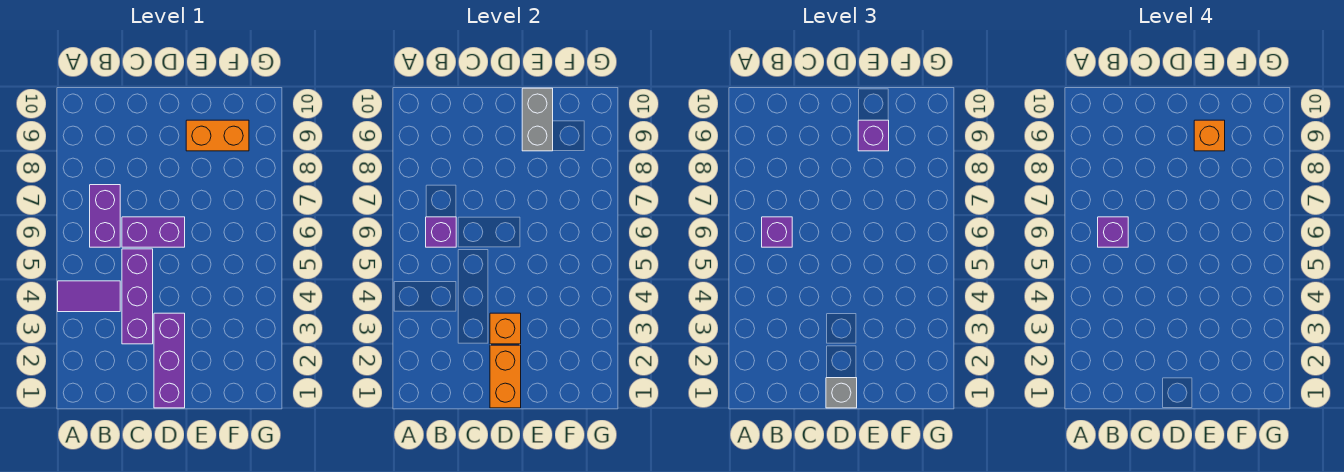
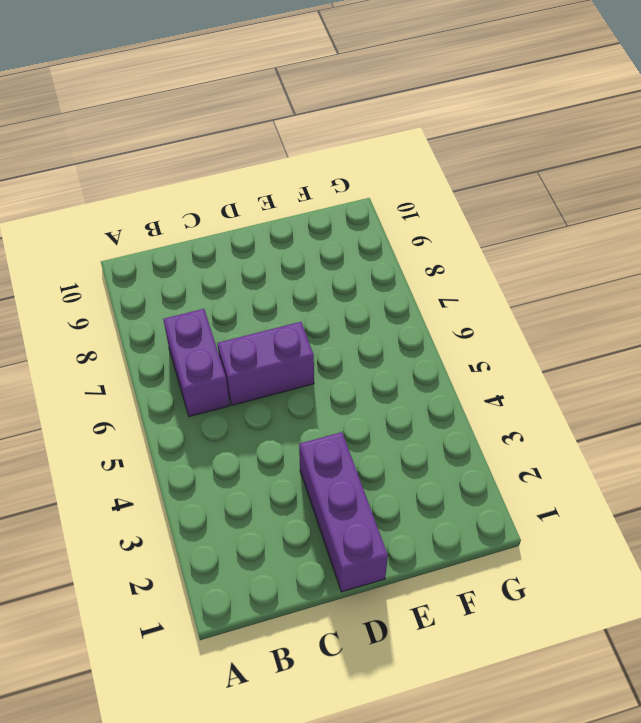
none -> purple 1x2 tile [58,281,120,312]
none -> purple 1x3 brick [122,249,153,344]
none -> orange 1x2 brick [186,120,249,151]

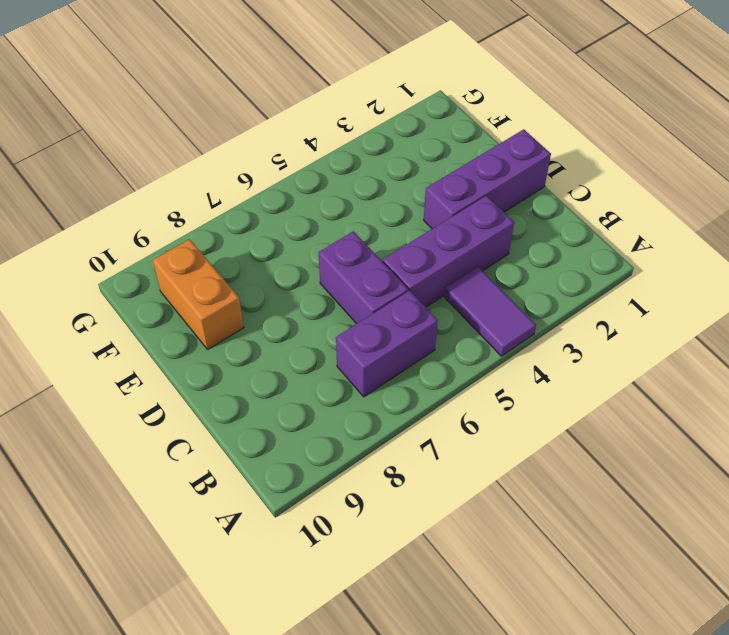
none -> purple 1x1 brick [426,217,456,247]
none -> orange 1x2 brick [490,345,521,408]
none -> orange 1x1 brick [490,313,521,344]

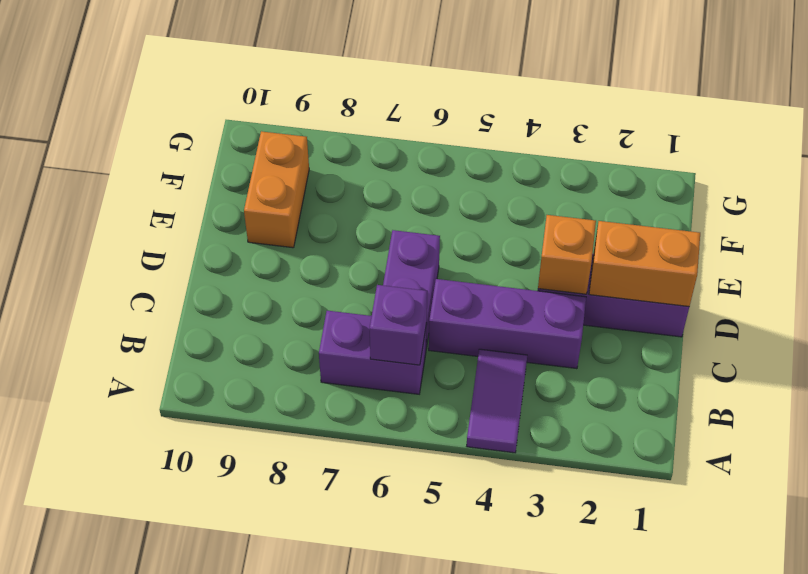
none -> grey 1x2 brick [522,88,553,151]
none -> purple 1x1 brick [762,217,792,247]
none -> grey 1x1 brick [826,378,857,408]

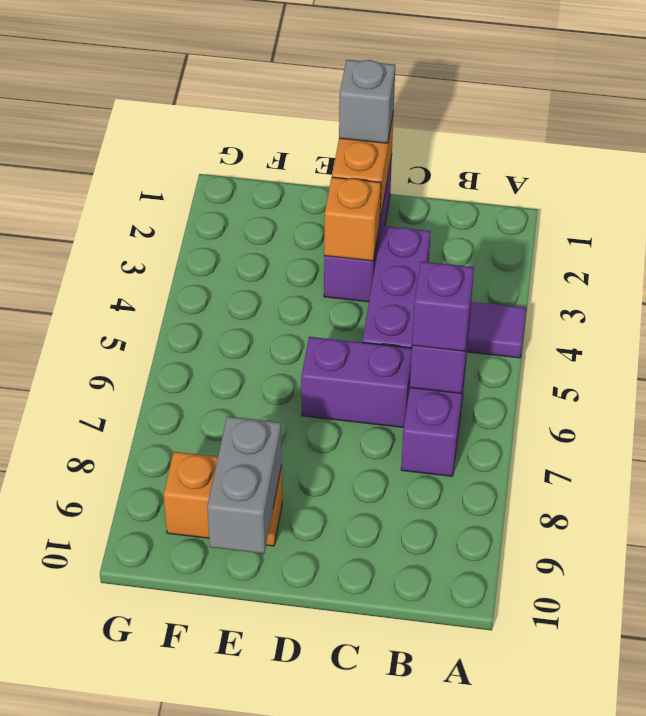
none -> purple 1x1 brick [858,120,889,151]
none -> purple 1x1 brick [1098,217,1128,247]
none -> orange 1x1 brick [1194,120,1225,151]

